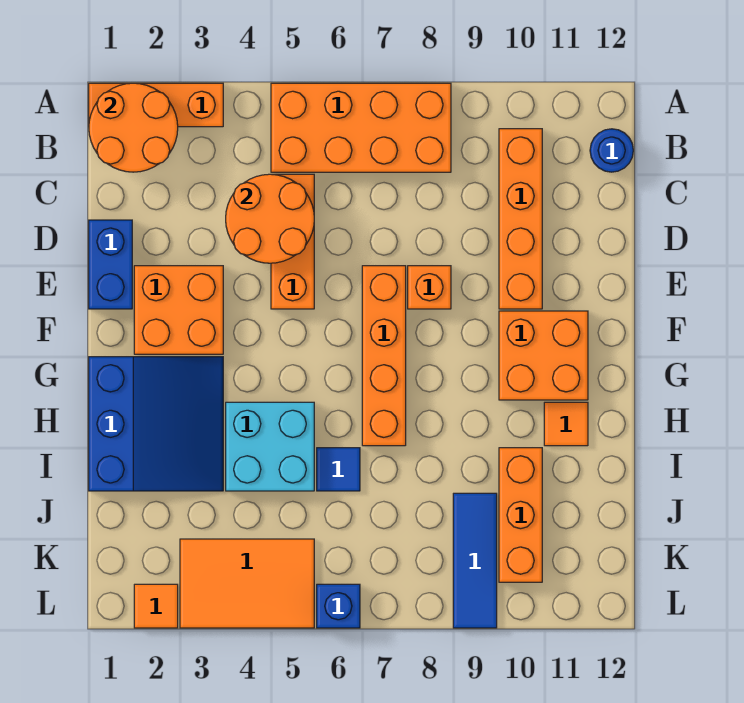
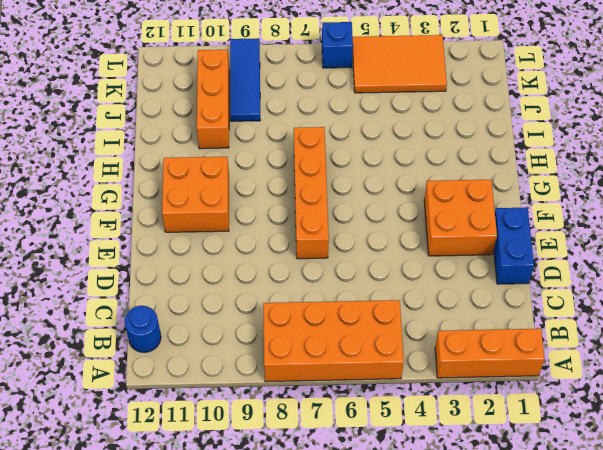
none -> orange 1x4 brick [499,129,542,309]
none -> orange 1x3 brick [271,174,314,309]
none -> orange 1x1 brick [408,266,451,309]

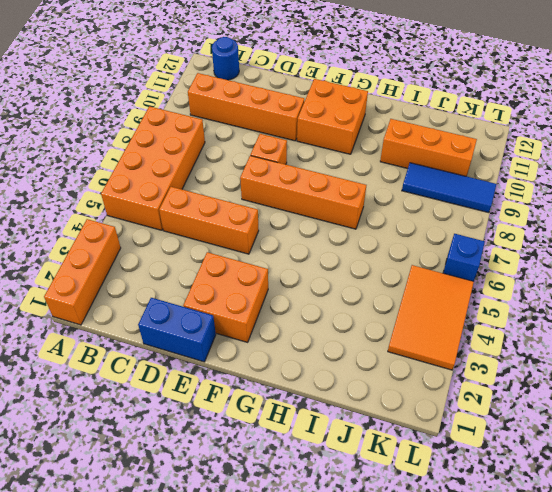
none -> blue 3x3 slope [89,357,223,491]
none -> cyan 2x2 brick [226,402,314,491]
none -> orange 1x1 tile [544,402,588,446]

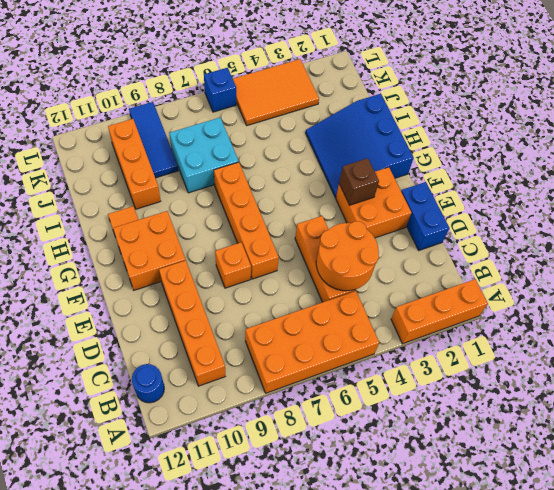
brown 1x1 brick [339,158,379,205] -> none
cyan 2x2 brick [170,118,239,193] -> cyan 2x2 brick moved to [226,402,314,491]
none -> blue 1x1 tile [317,448,360,491]
none -> orange 1x1 tile [134,584,178,628]
none -> orange 2x2 round brick [89,83,178,172]

